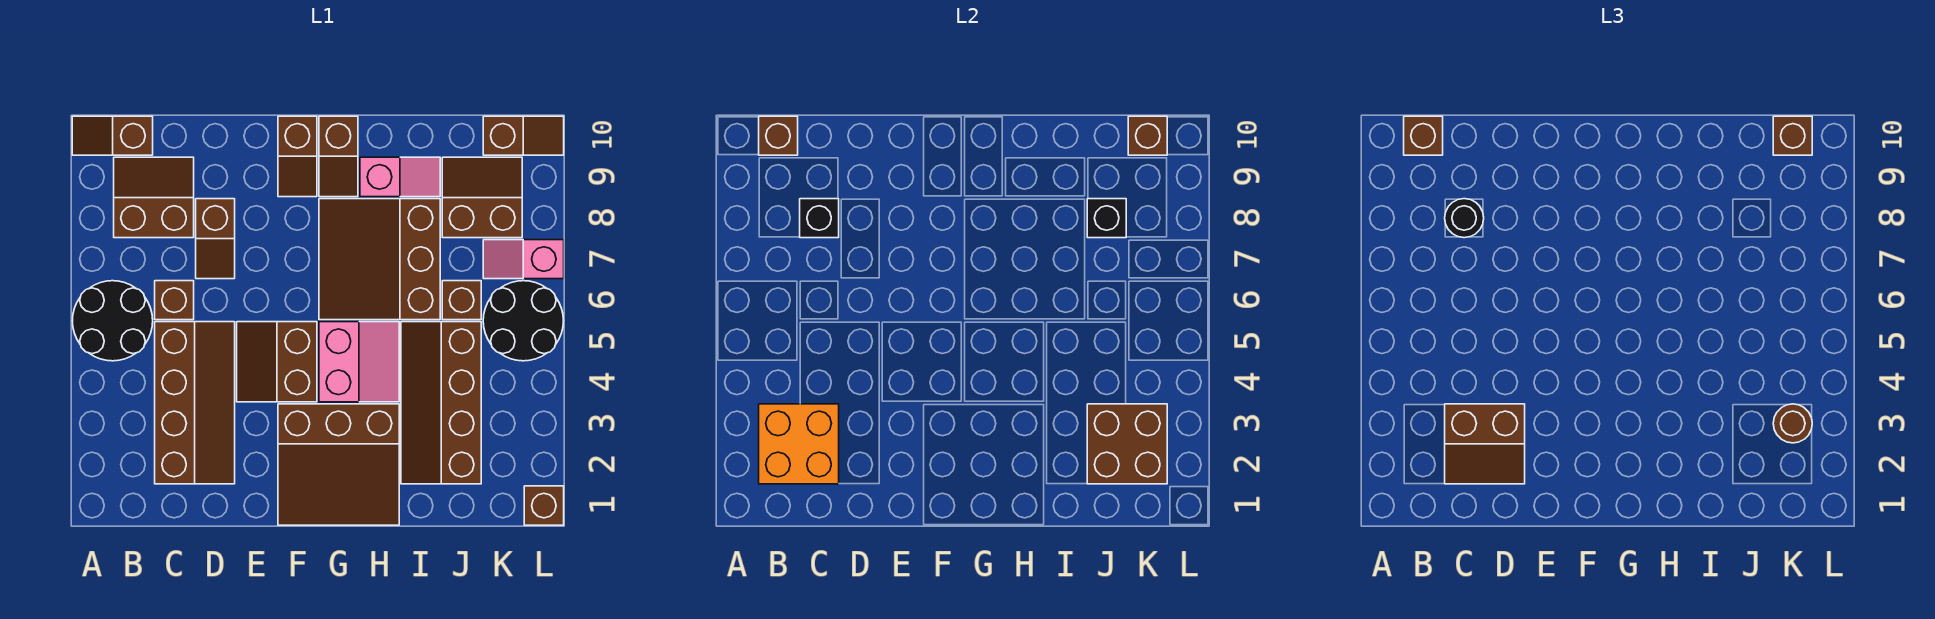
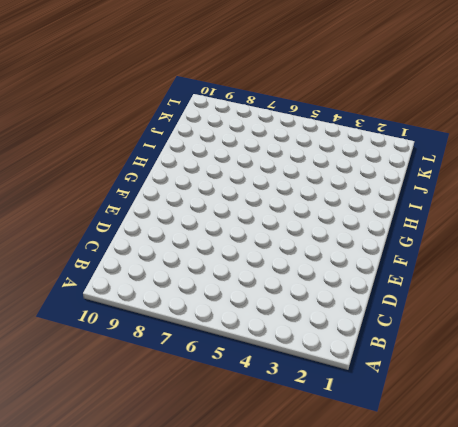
none -> black 2x2 round brick [72,281,153,361]
none -> brown 1x2 slope [72,116,153,155]
none -> brown 2x2 slope [114,157,194,238]
none -> brown 2x4 slope [155,322,235,484]

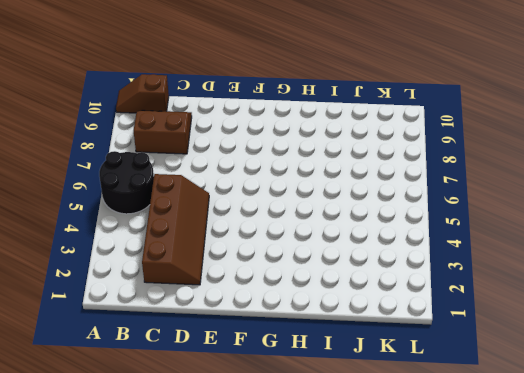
none -> brown 1x1 brick [155,281,194,320]
none -> brown 1x2 slope [196,199,235,279]
none -> brown 2x2 slope [237,322,317,402]
none -> brown 3x3 slope [278,404,399,525]

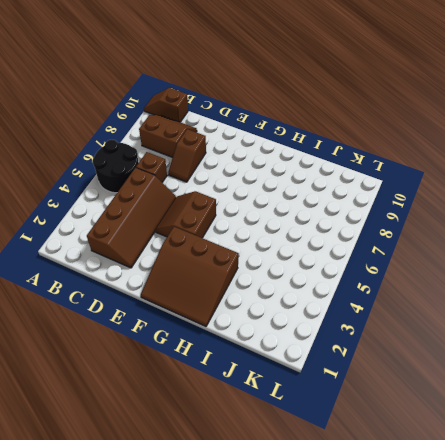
none -> brown 1x2 slope [278,116,317,197]
none -> pink 2x2 slope [319,322,399,402]
none -> brown 3x3 slope [319,199,440,320]
none -> brown 1x2 slope [319,116,358,197]

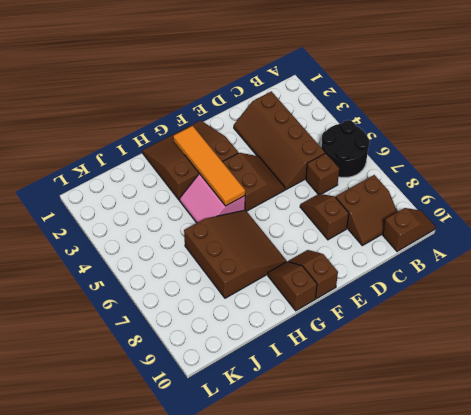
orange 1x4 tile [173,126,245,206] -> none
none -> pink 1x2 slope [360,157,440,197]
none -> brown 2x4 slope [401,322,481,484]
none -> brown 1x1 brick [442,281,481,320]
none -> brown 2x2 slope [442,157,522,238]

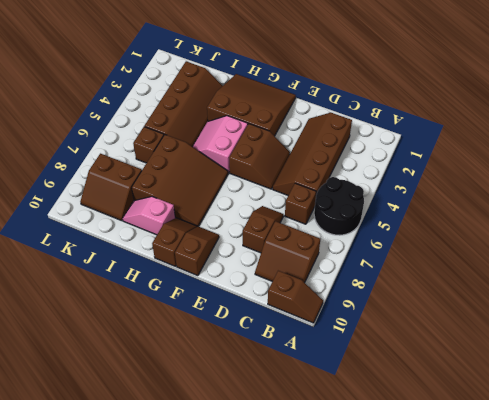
none -> black 2x2 round brick [483,281,563,361]
none -> pink 1x2 slope [483,240,564,279]
none -> brown 1x2 slope [483,116,564,155]
none -> brown 1x1 brick [524,486,564,525]

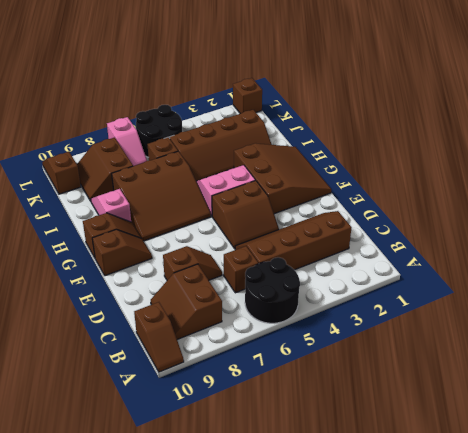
none -> orange 2x2 brick [759,404,839,484]
none -> brown 1x1 brick [759,116,798,155]
none -> black 1x1 brick [800,199,839,238]
none -> brown 2x2 brick [1087,404,1167,484]

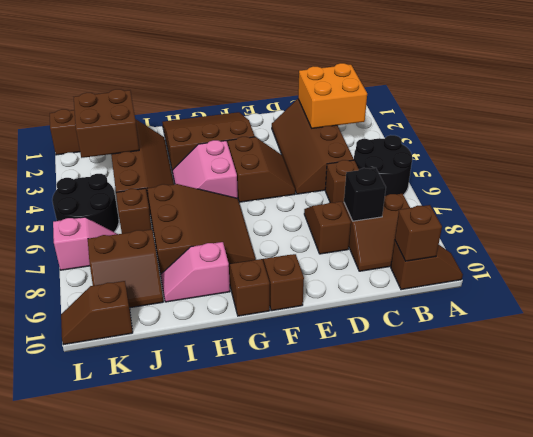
none -> black 1x1 brick [1087,199,1126,238]
none -> brown 1x1 brick [1128,116,1167,155]
none -> brown 1x1 brick [1404,116,1443,155]
none -> brown 2x2 slope [1445,404,1525,484]

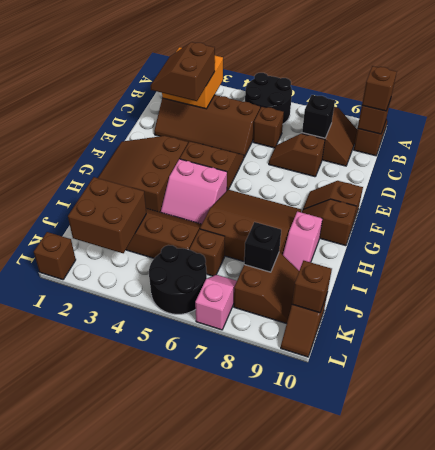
none -> black 1x1 round brick [1445,199,1484,238]
none -> brown 1x1 round brick [1773,404,1812,443]
none -> brown 1x1 brick [1773,116,1812,155]

